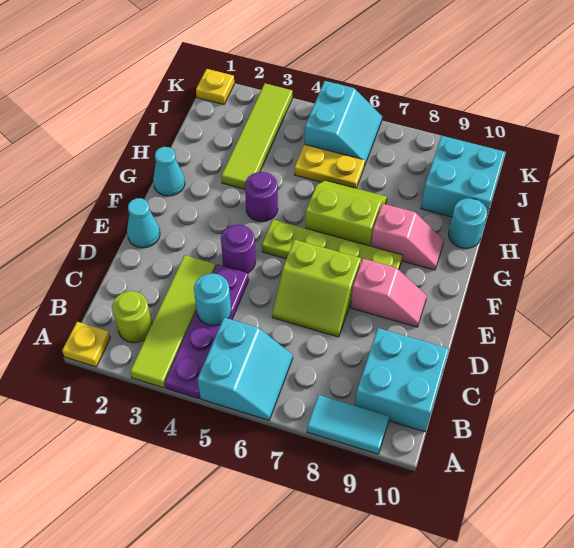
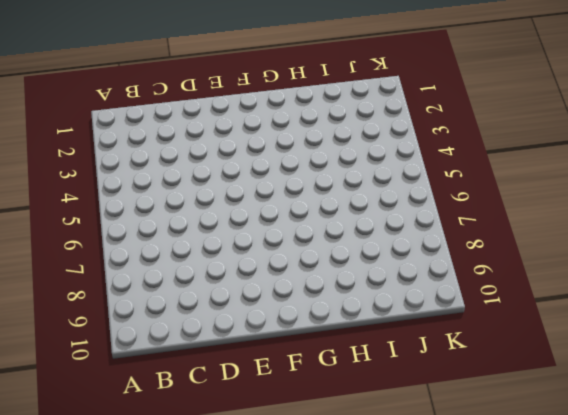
none -> yellow 1x1 plate [62,322,110,367]
none -> lime 1x4 tile [130,255,216,388]
none -> purple 1x4 plate [165,264,249,399]

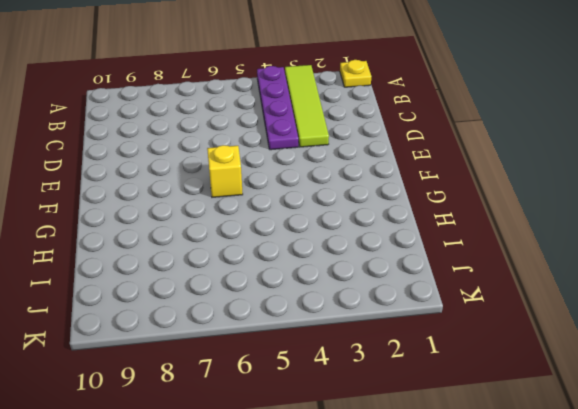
yellow 1x1 brick [207,145,243,197] -> lime 1x4 plate [262,220,402,270]
none -> cyan 2x2 slope [197,318,293,420]
none -> cyan 1x2 tile [307,395,389,454]
none -> lime 1x1 round brick [112,291,152,343]

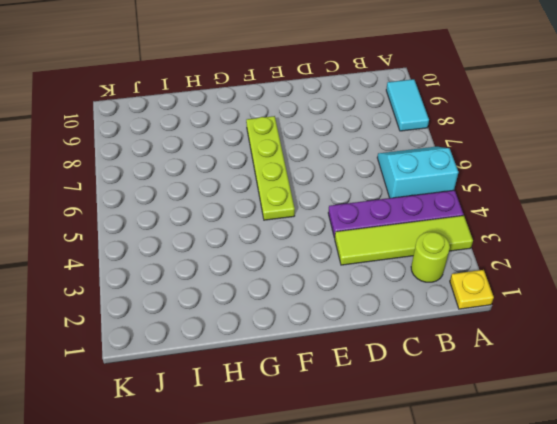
none -> cyan 2x2 brick [355,328,449,432]
none -> lime 2x2 slope [272,240,361,337]
none -> cyan 1x1 cone [127,198,160,248]

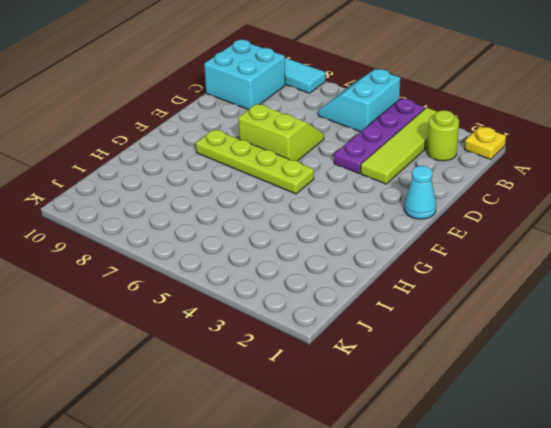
none -> purple 1x1 round brick [221,225,256,273]
none -> pink 1x2 slope [351,259,427,327]
none -> cyan 1x1 cone [153,147,185,196]

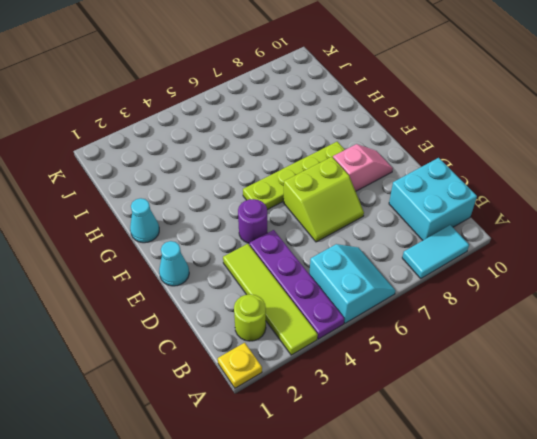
none -> purple 1x1 round brick [245,172,278,222]
none -> lime 2x2 slope [305,180,387,246]
none -> pink 1x2 slope [371,203,444,270]

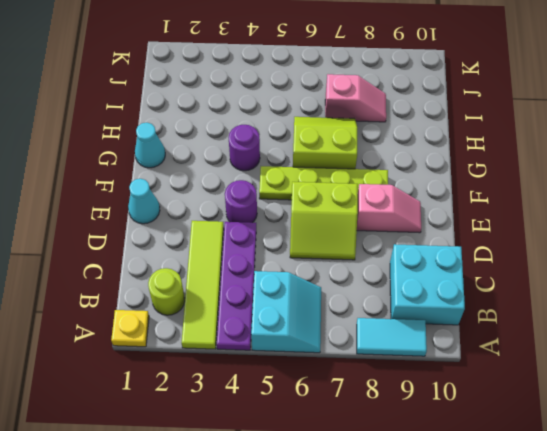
pink 1x2 slope [325,74,386,122] -> pink 1x2 slope moved to [371,203,444,270]
none -> lime 1x4 tile [221,83,293,189]
none -> cyan 1x1 round brick [449,198,487,248]
none -> yellow 1x2 plate [294,144,365,188]

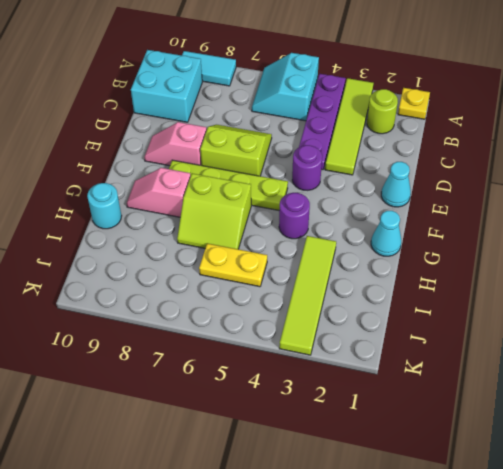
none -> cyan 2x2 brick [421,136,505,217]
none -> cyan 2x2 slope [305,81,382,166]
none -> yellow 1x1 plate [196,69,234,105]

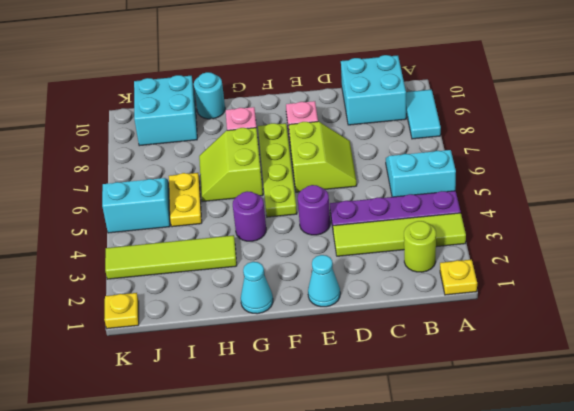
none -> cyan 1x1 round brick [194,273,231,326]

